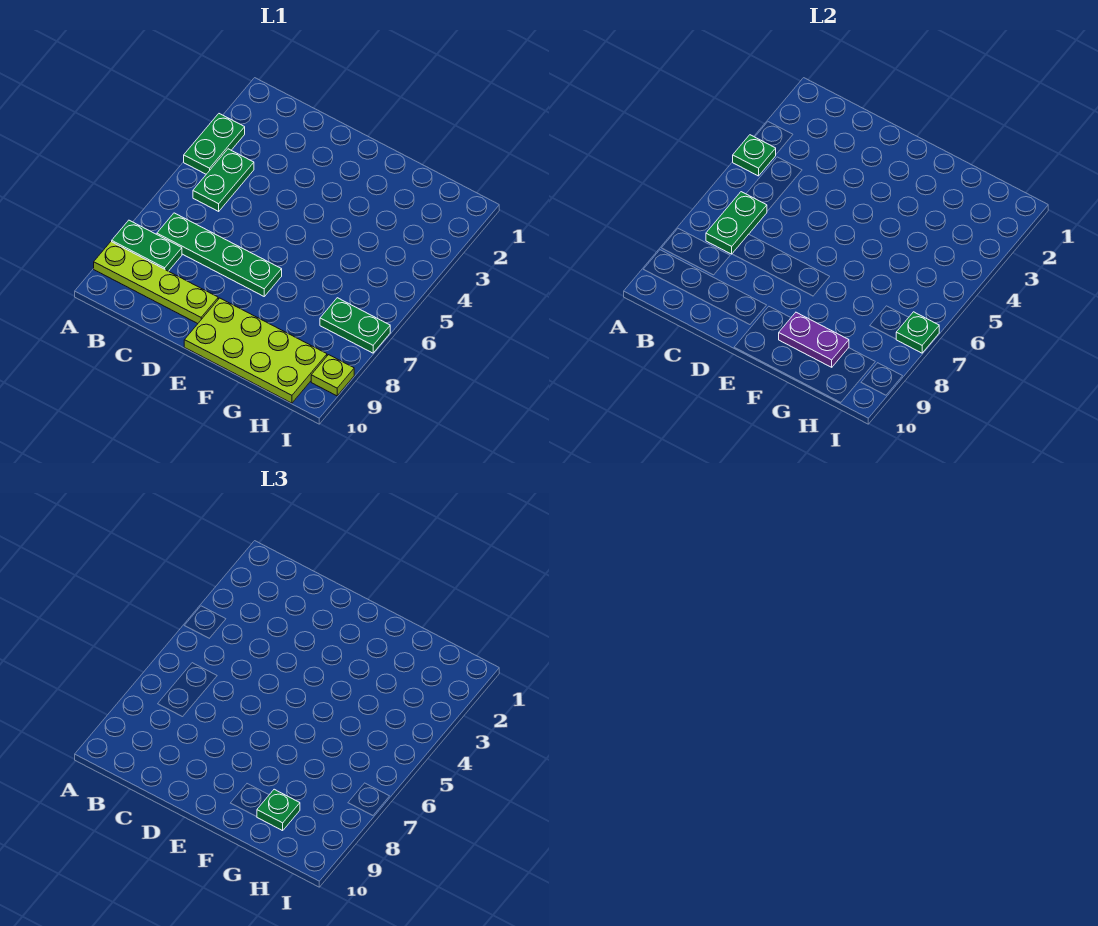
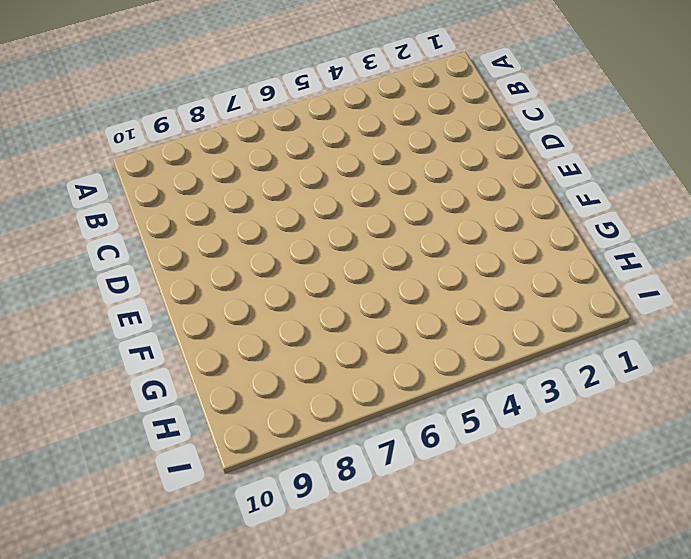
none -> green 1x2 plate [184,114,245,174]
none -> green 1x2 plate [112,220,182,271]
none -> lime 1x4 plate [94,242,218,324]

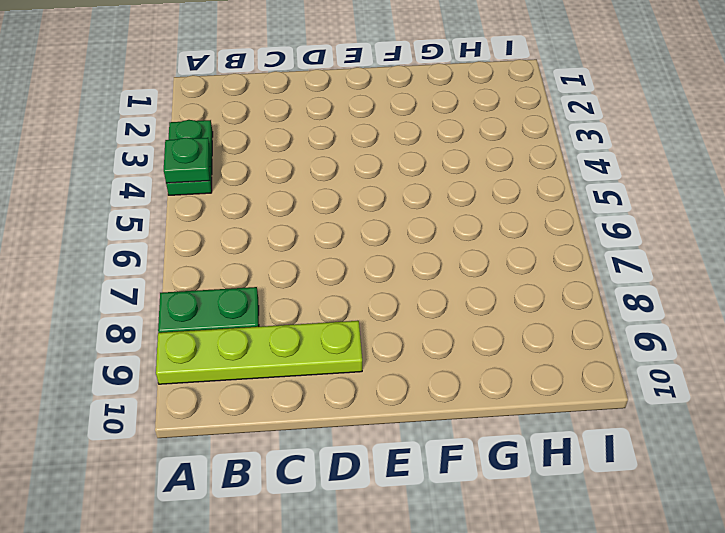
none -> green 1x2 plate [193,149,254,211]
none -> green 1x4 plate [157,213,282,296]
none -> lime 2x4 plate [184,298,327,403]

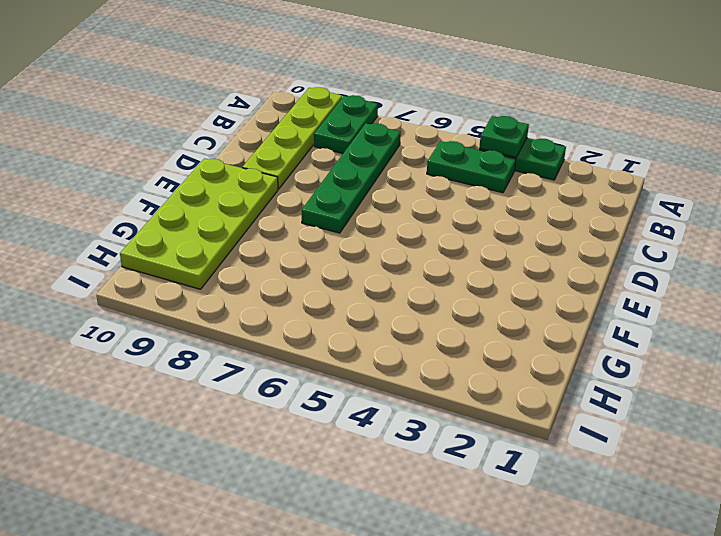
none -> green 1x2 plate [320,298,390,353]
none -> lime 1x1 plate [311,355,354,396]
none -> green 1x2 plate [706,192,767,254]

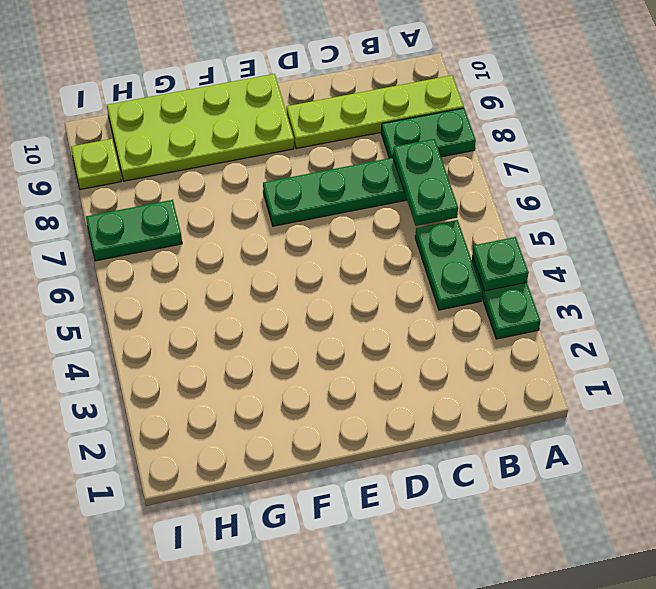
none -> purple 1x2 plate [779,312,849,367]
none -> green 1x1 plate [896,312,939,353]
none -> green 1x1 plate [257,789,300,831]

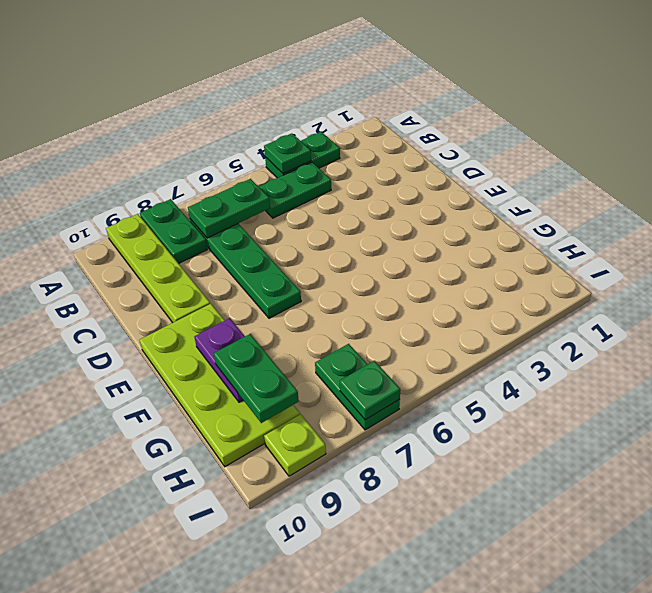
green 1x2 plate [214,334,299,423] -> green 1x1 plate [257,789,300,831]

